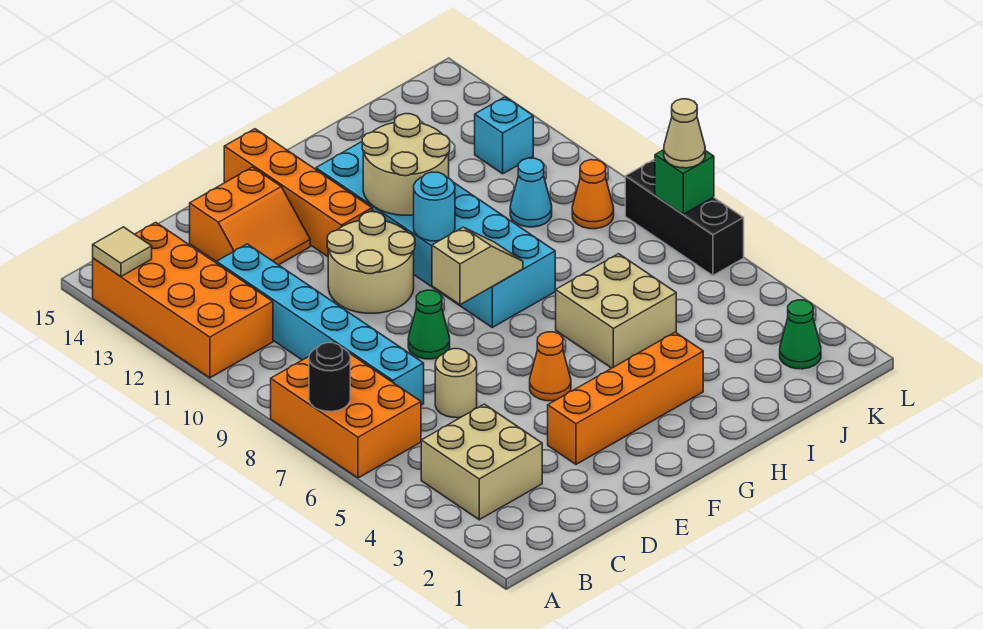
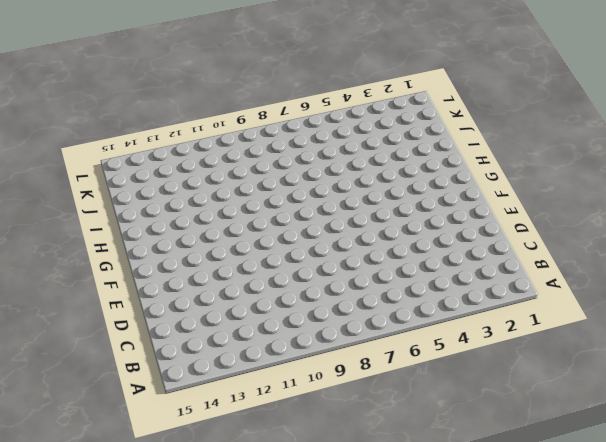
none -> orange 2x3 brick [271,353,421,478]
none -> orange 2x4 brick [93,222,273,378]
none -> tan 2x2 brick [421,404,542,520]

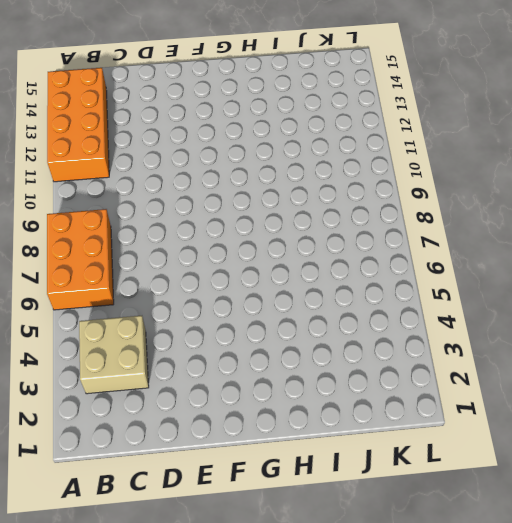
none -> cyan 1x6 brick [217,244,424,405]
none -> tan 1x1 round brick [435,349,477,418]
none -> orange 2x2 slope [190,167,310,265]

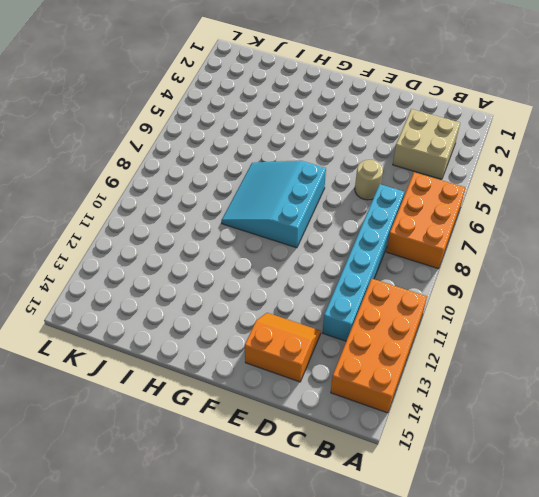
cyan 3x3 slope [221,161,326,248] -> cyan 2x6 brick [316,142,555,327]
none -> orange 1x4 brick [548,332,703,464]
none -> green 1x1 cone [408,290,450,359]
none -> tan 2x2 round brick [327,212,415,313]

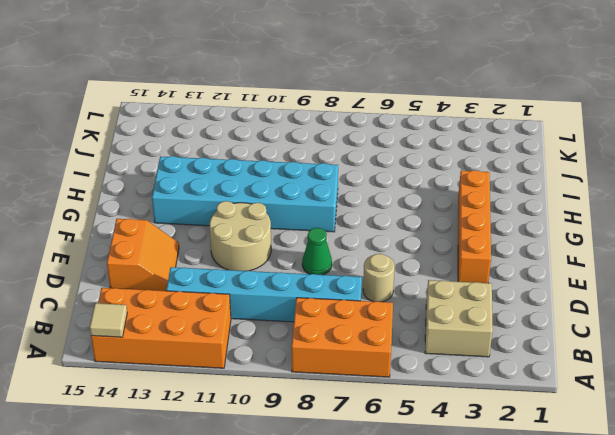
none -> orange 1x1 cone [530,332,571,401]
none -> orange 1x4 brick [224,129,372,257]
none -> tan 2x2 brick [556,254,676,368]

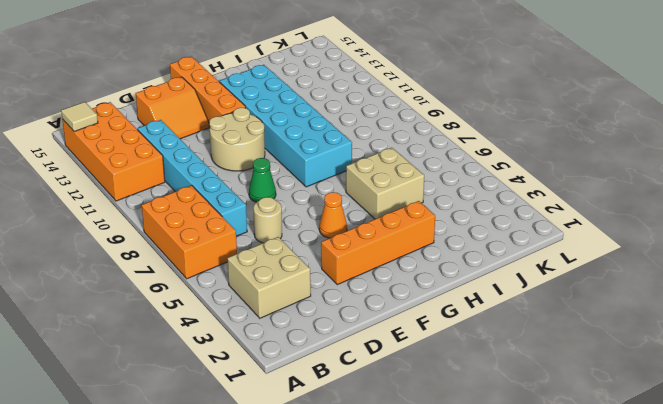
none -> cyan 1x1 cone [510,158,552,227]
none -> green 1x1 cone [780,300,821,369]
none -> orange 1x1 cone [572,160,614,229]

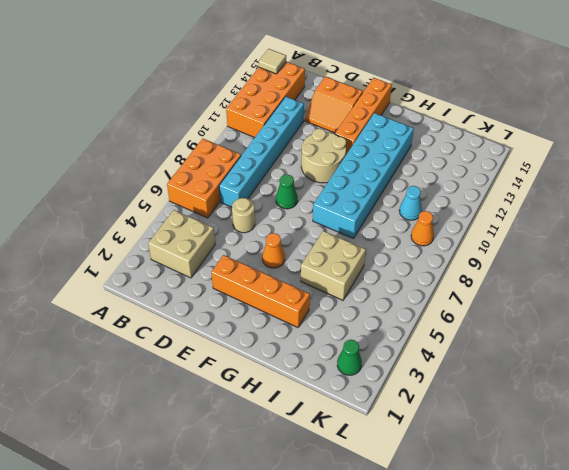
none -> cyan 1x1 brick [475,97,533,174]
none -> black 1x3 brick [625,159,744,276]
none -> black 1x1 round brick [309,343,350,412]

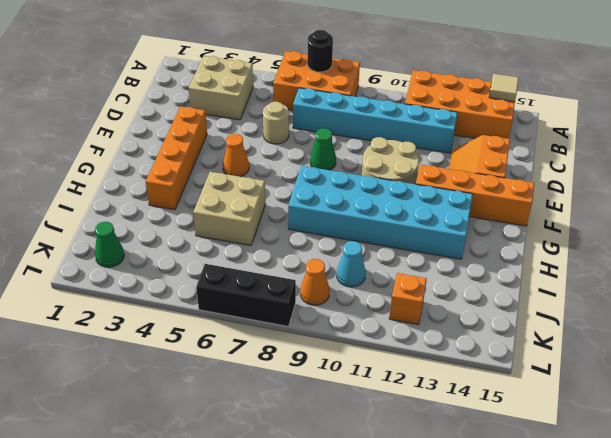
orange 1x1 brick [389,273,427,325] -> cyan 1x1 brick [475,97,533,174]
none -> tan 1x2 slope [432,227,523,305]
none -> cyan 1x1 round brick [414,172,455,241]
none -> tan 2x2 round brick [362,114,450,215]

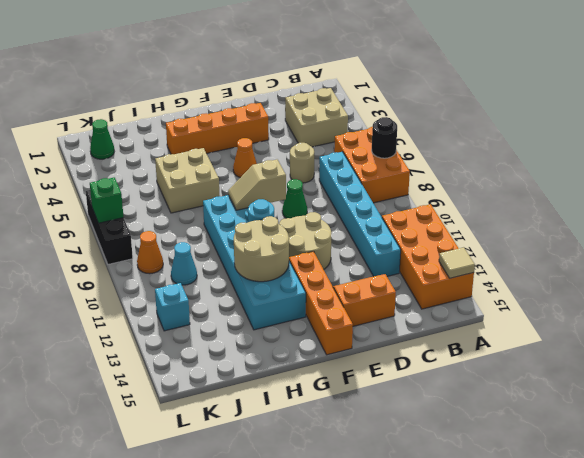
none -> tan 1x1 cone [664,99,705,168]

